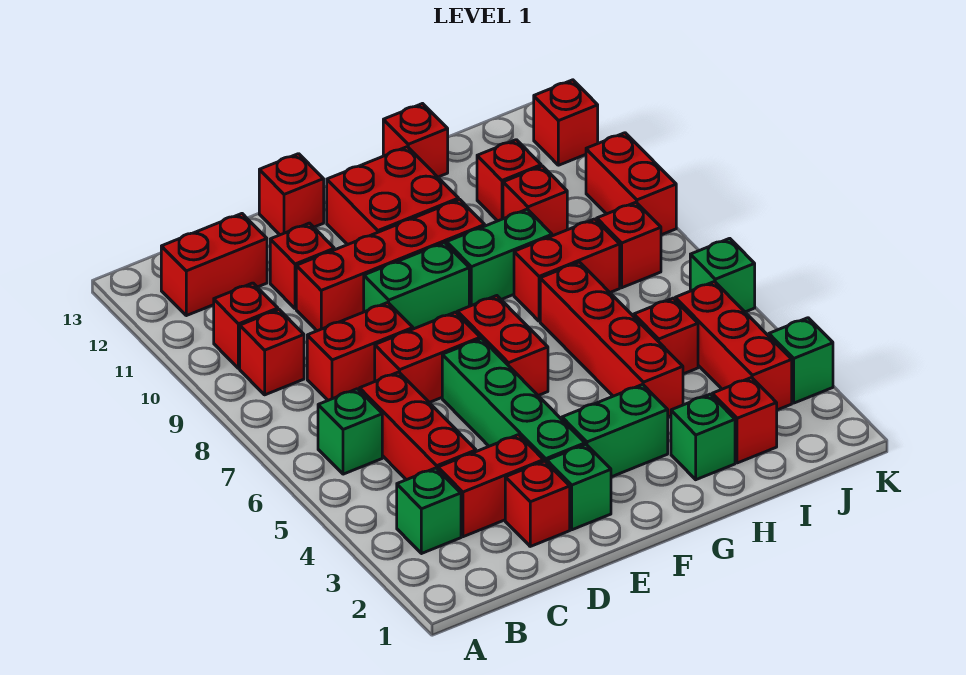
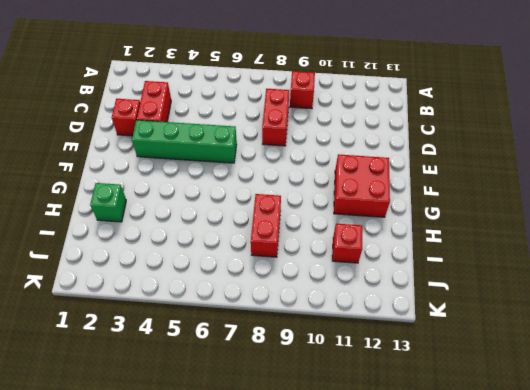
none -> green 1x1 brick [397,468,461,554]
none -> green 1x1 brick [318,389,382,474]
none -> red 1x1 brick [214,283,278,369]
none -> red 1x2 brick [161,214,267,316]

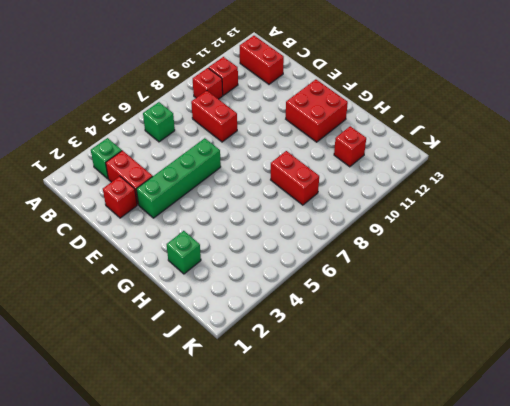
none -> red 1x3 brick [360,372,476,480]
none -> red 1x2 brick [375,312,480,402]
none -> red 1x4 brick [296,199,485,331]
none -> red 1x1 brick [270,223,334,309]

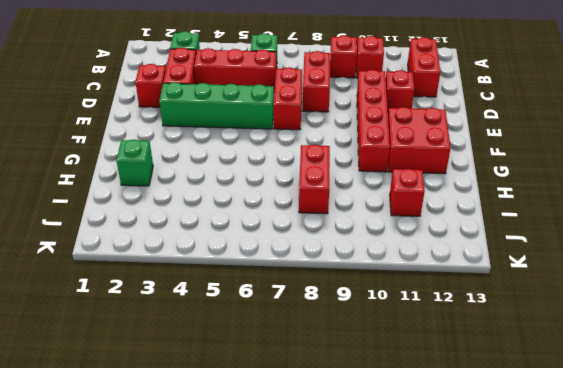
none -> green 1x1 brick [547,444,611,530]
none -> green 1x2 brick [364,243,469,329]
none -> red 1x1 brick [259,154,324,235]
none -> green 1x2 brick [562,384,668,477]

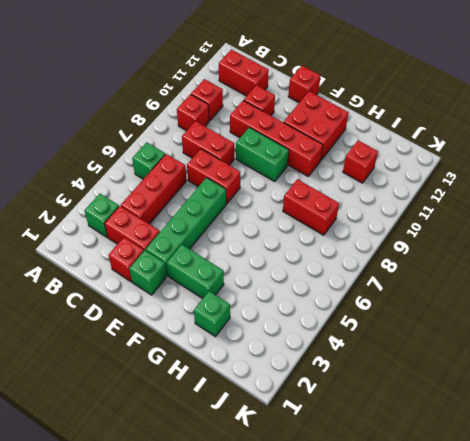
none -> red 1x2 brick [457,296,548,395]
none -> green 1x2 brick [447,209,552,306]
none -> red 1x4 brick [540,262,683,417]
none -> red 1x1 brick [383,104,448,177]

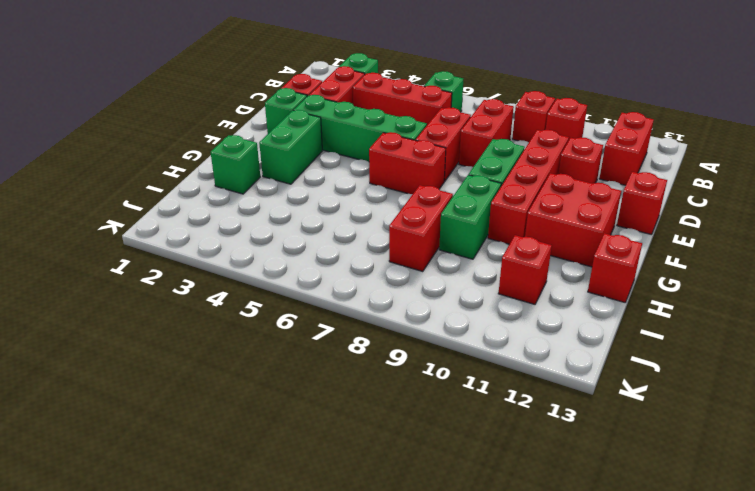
none -> red 1x4 brick [540,262,683,417]
none -> red 1x1 brick [712,378,777,463]
none -> red 1x1 brick [634,298,698,374]
none -> red 1x1 brick [503,166,567,236]

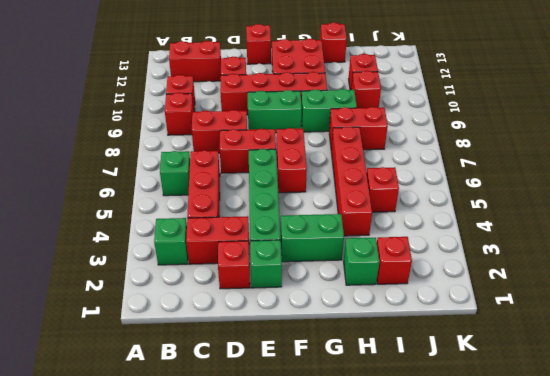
none -> red 1x3 brick [675,282,792,410]
none -> red 1x1 brick [597,202,661,288]
none -> green 1x1 brick [769,318,833,403]
none -> green 1x1 brick [690,238,755,312]

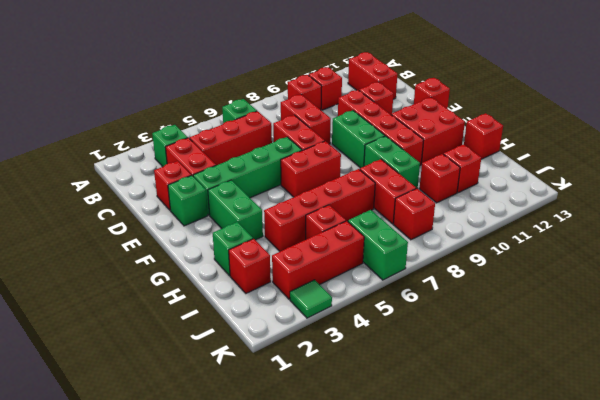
green 1x2 brick [348,210,408,280] -> green 1x1 brick [690,238,755,312]
green 1x1 tile [290,280,332,318] -> green 1x1 brick [769,318,833,403]
none -> red 1x2 brick [586,133,676,235]
none -> red 1x1 brick [533,80,598,165]

